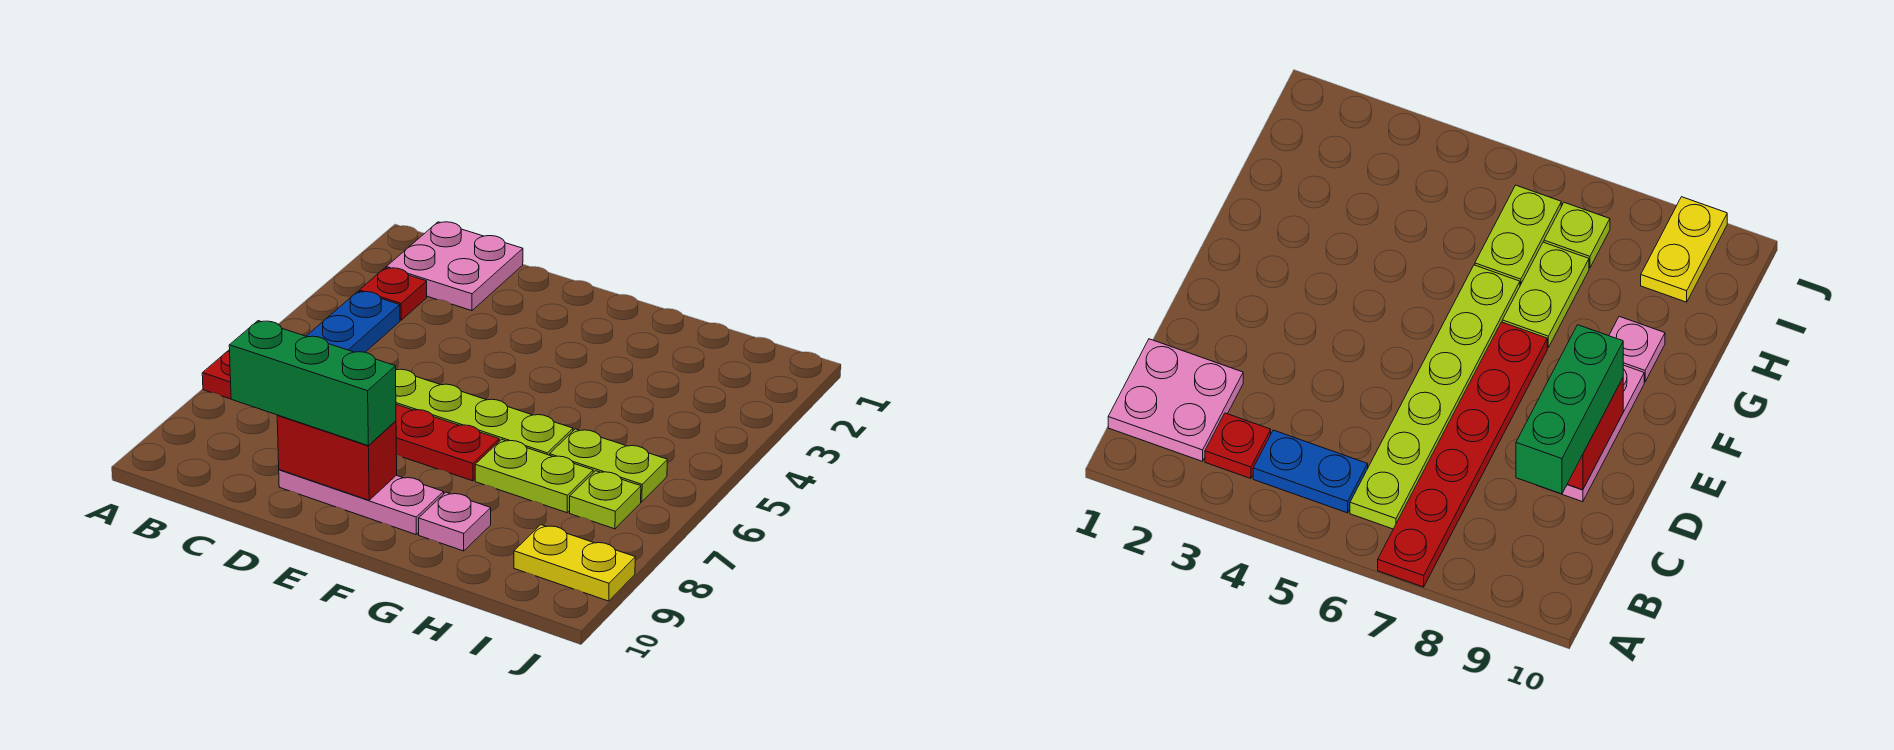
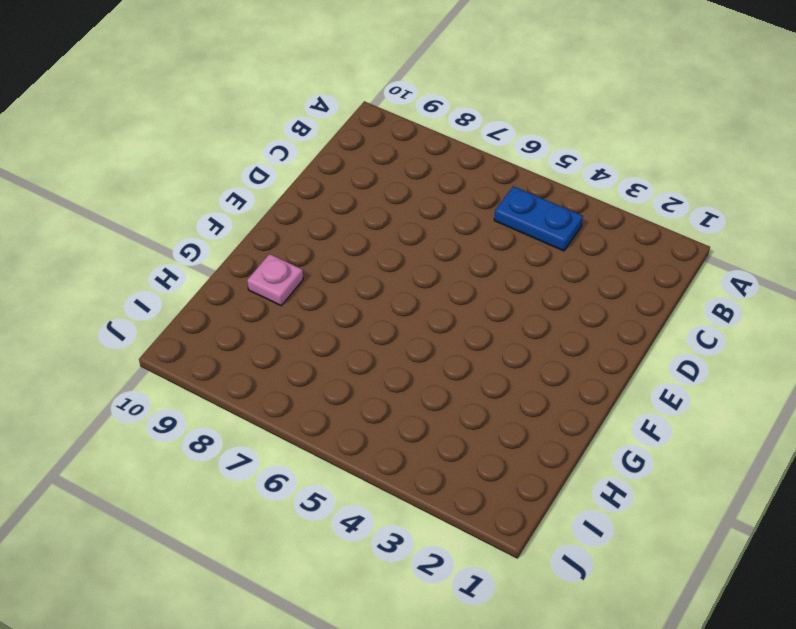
none -> red 1x6 plate [202,350,499,481]
none -> pink 2x2 plate [386,222,523,311]
none -> red 1x1 plate [359,268,427,320]

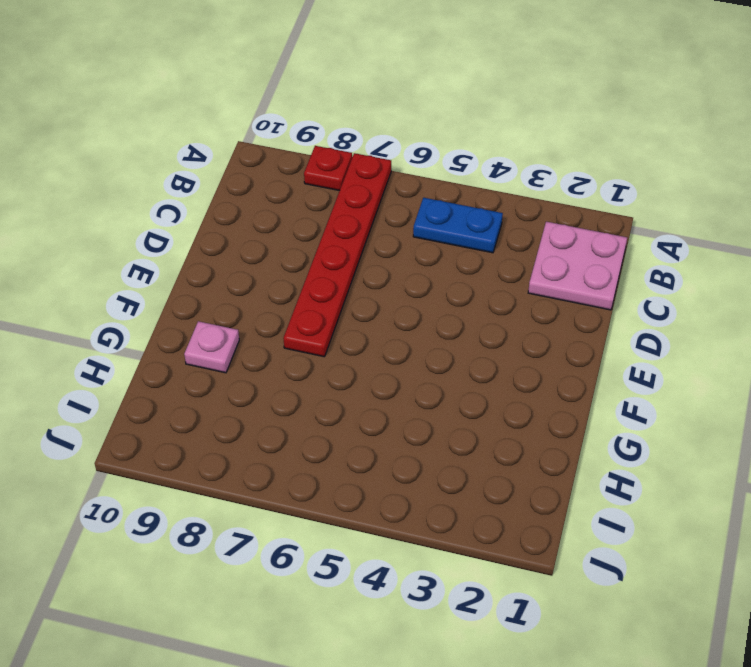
red 1x1 plate [304,146,352,191] -> red 1x1 plate moved to [359,268,427,320]
none -> lime 1x6 plate [396,369,573,455]
none -> pink 1x3 plate [279,470,444,534]
none -> lime 1x2 plate [475,439,593,513]

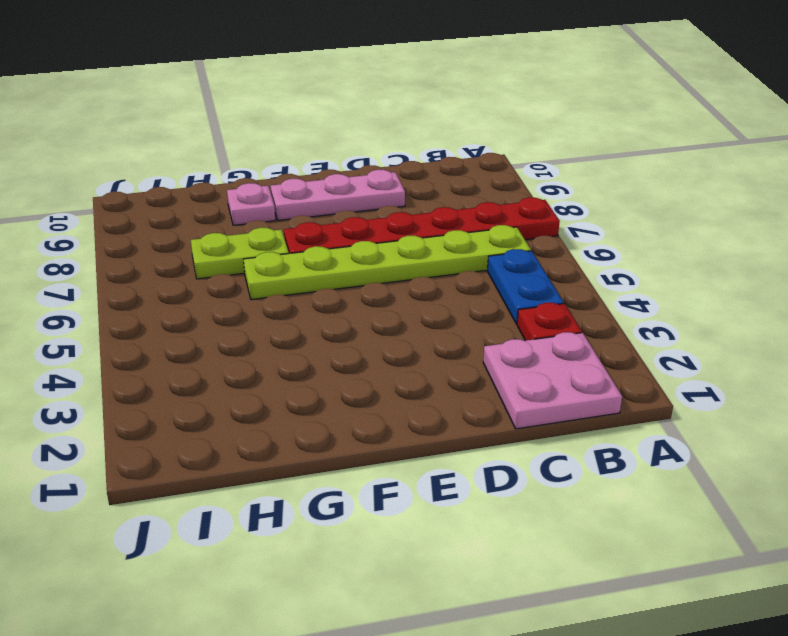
none -> lime 1x2 plate [550,429,667,502]
none -> lime 1x1 plate [570,471,641,529]
none -> yellow 1x2 plate [514,525,635,601]

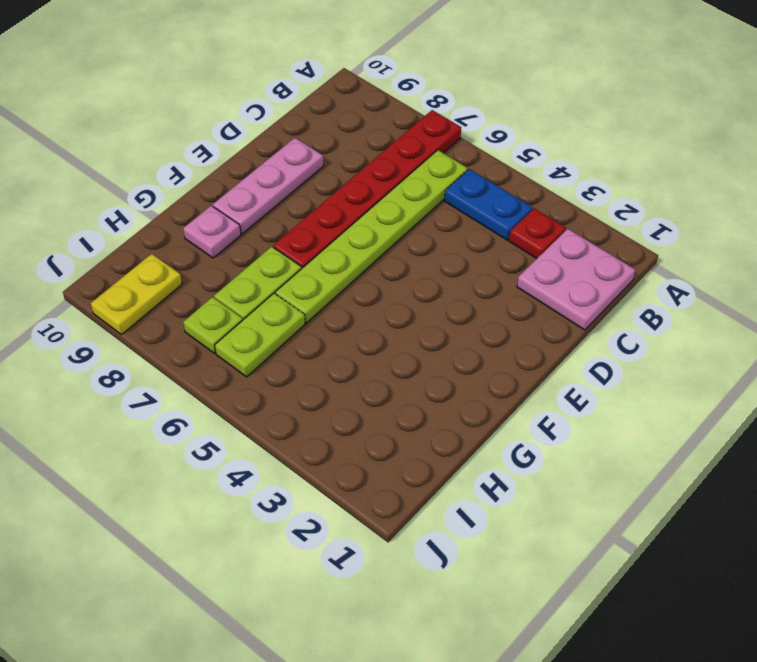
none -> red 1x2 brick [277,415,397,500]
none -> green 1x3 brick [229,321,396,445]

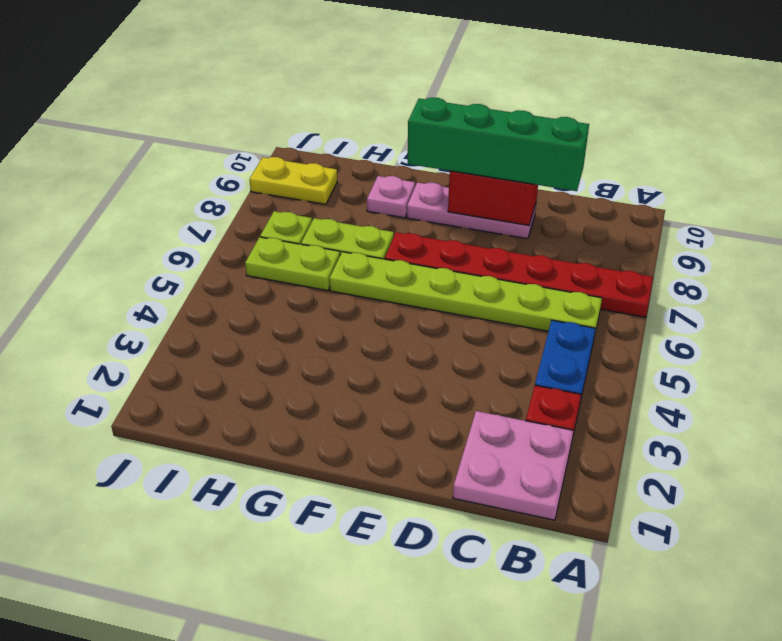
green 1x4 brick [408,98,589,191] -> green 1x3 brick [229,321,396,445]

